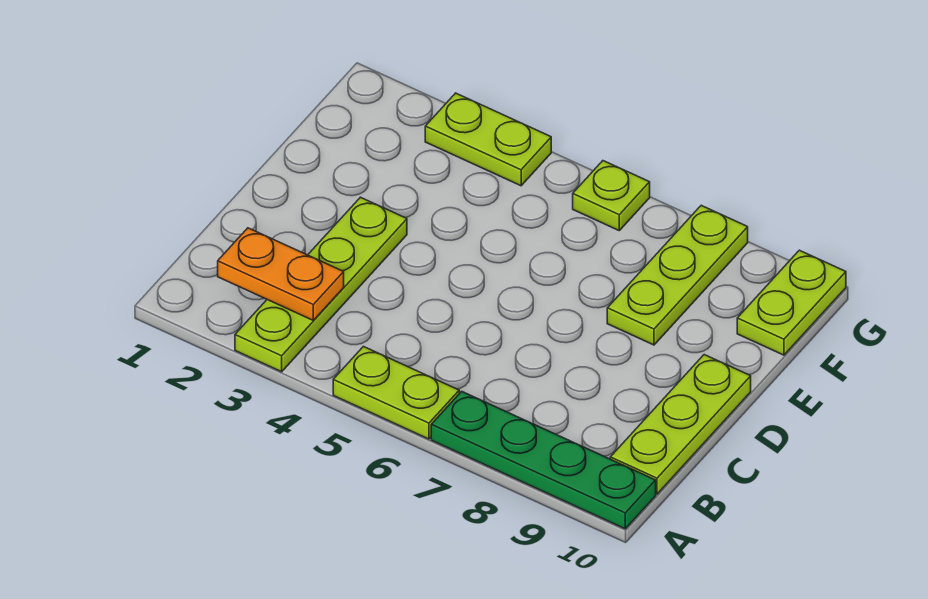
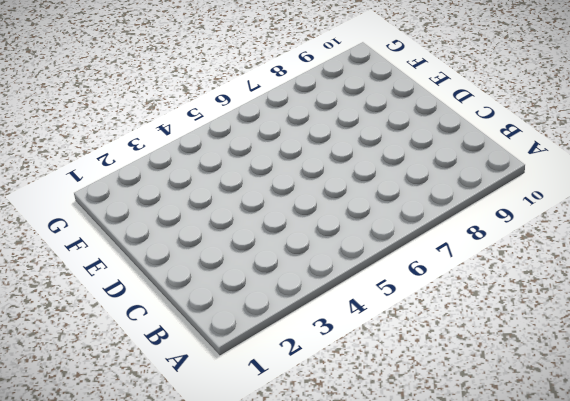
none -> lime 1x4 plate [235,197,407,372]
none -> lime 1x2 plate [333,347,459,439]

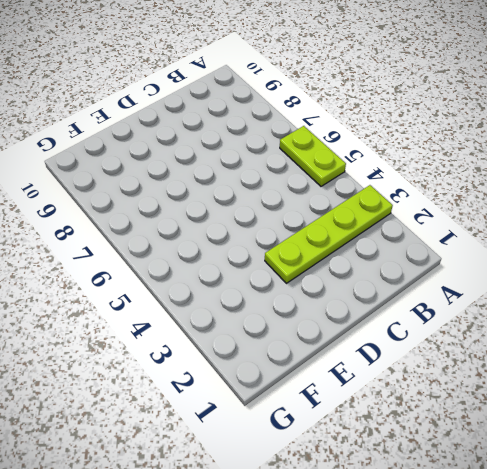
none -> green 1x4 plate [431,391,656,529]
none -> lime 1x3 plate [610,355,751,494]

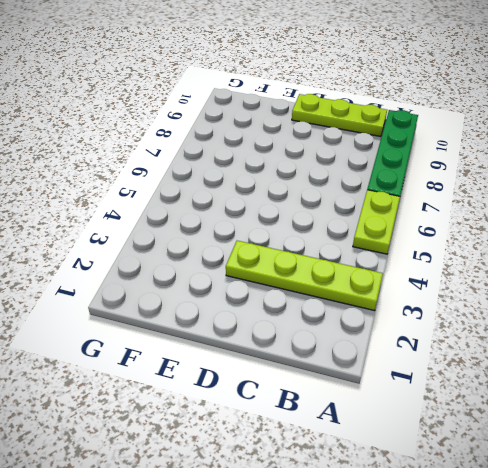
none -> lime 1x3 plate [607,205,748,345]
none -> lime 1x2 plate [737,250,846,355]

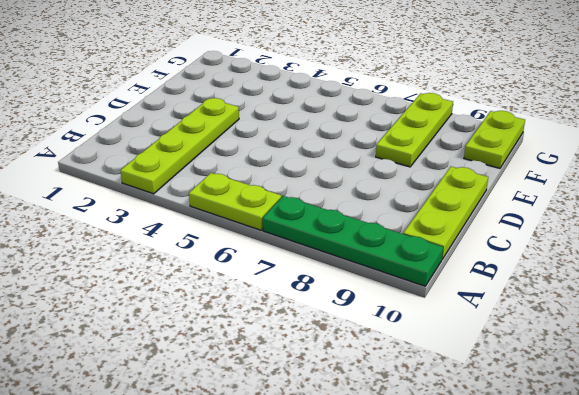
none -> lime 1x2 plate [425,93,551,186]
none -> lime 1x1 plate [573,161,650,230]

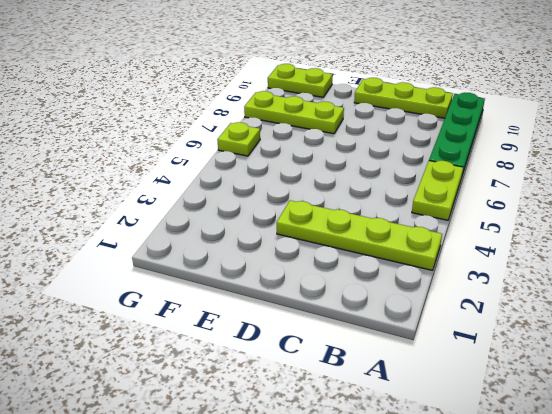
none -> lime 1x2 plate [425,93,551,186]
none -> orange 1x2 plate [218,228,344,321]

